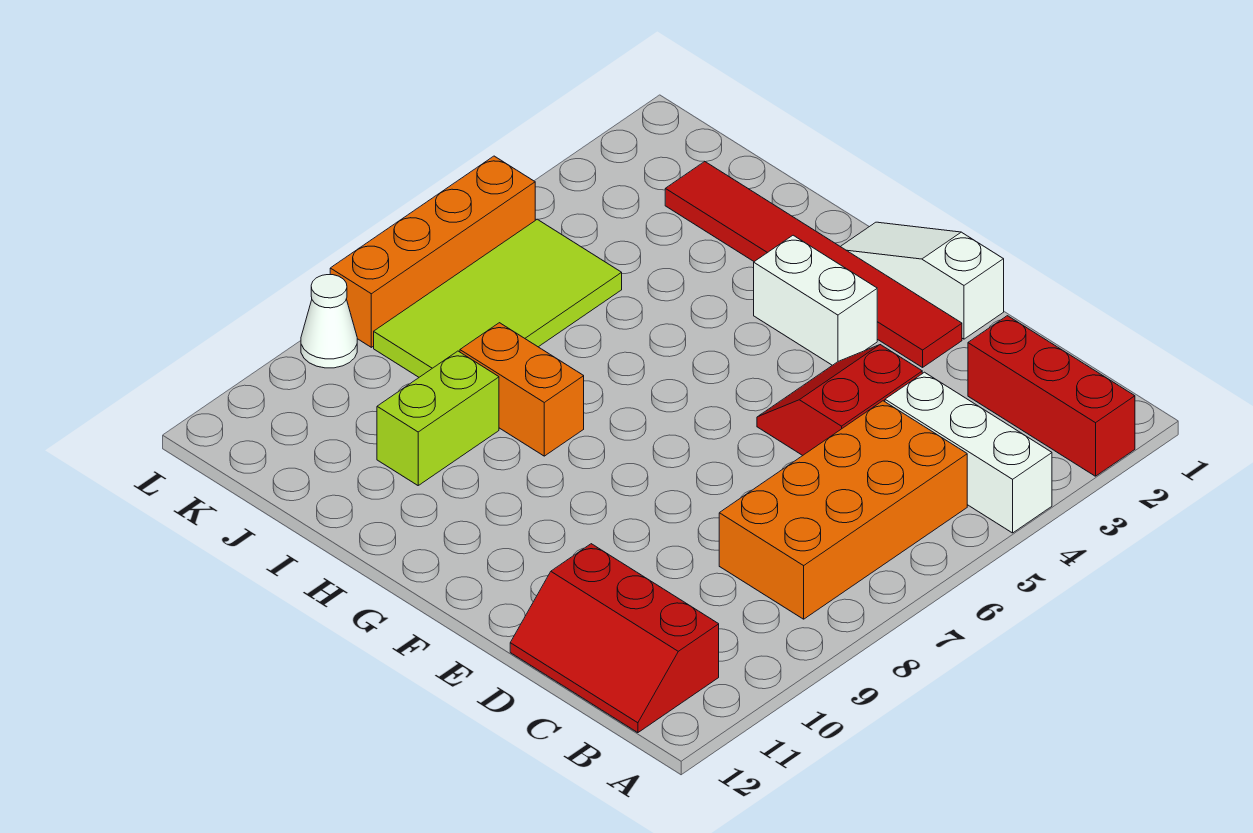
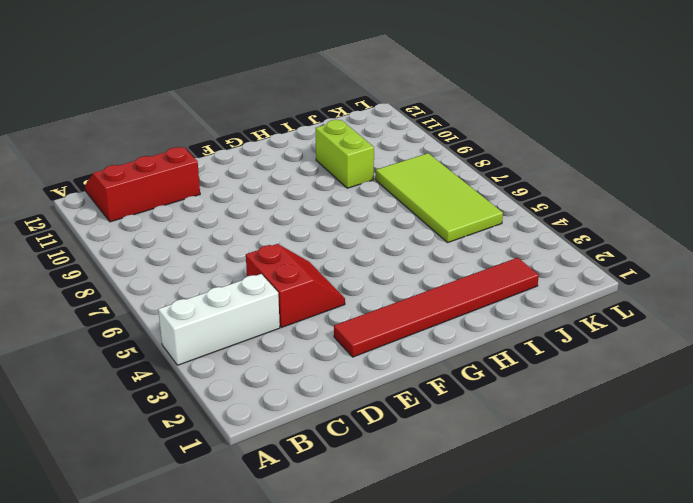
none -> red 1x3 brick [968,316,1135,476]
none -> orange 2x4 brick [719,401,967,619]
none -> white 1x3 slope [841,222,1004,339]

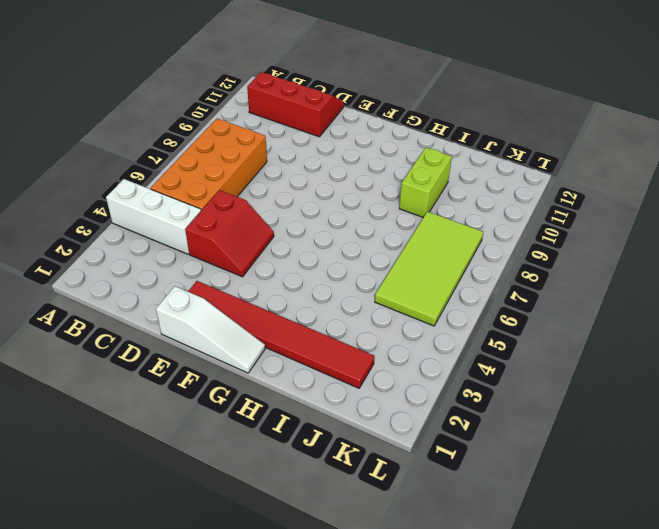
none -> red 1x3 brick [968,316,1135,476]
none -> white 1x2 brick [754,235,877,365]
none -> orange 1x2 brick [460,323,584,456]

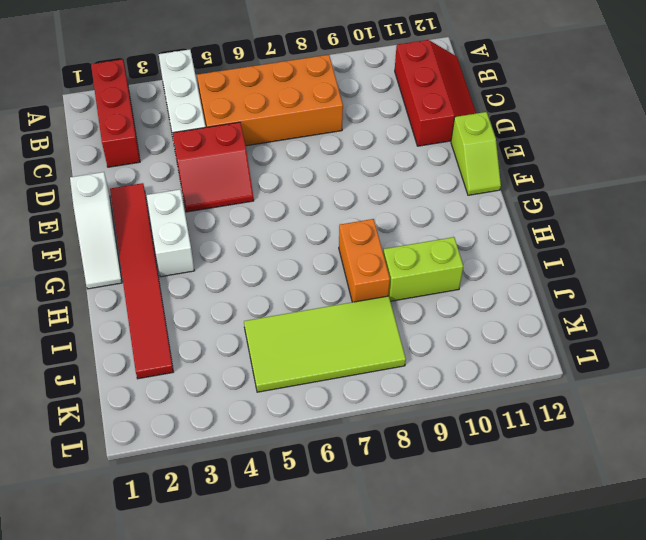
lime 1x2 slope [451,112,501,195] -> none
none -> orange 1x4 brick [330,156,535,347]
none -> white 1x1 cone [301,275,357,368]

